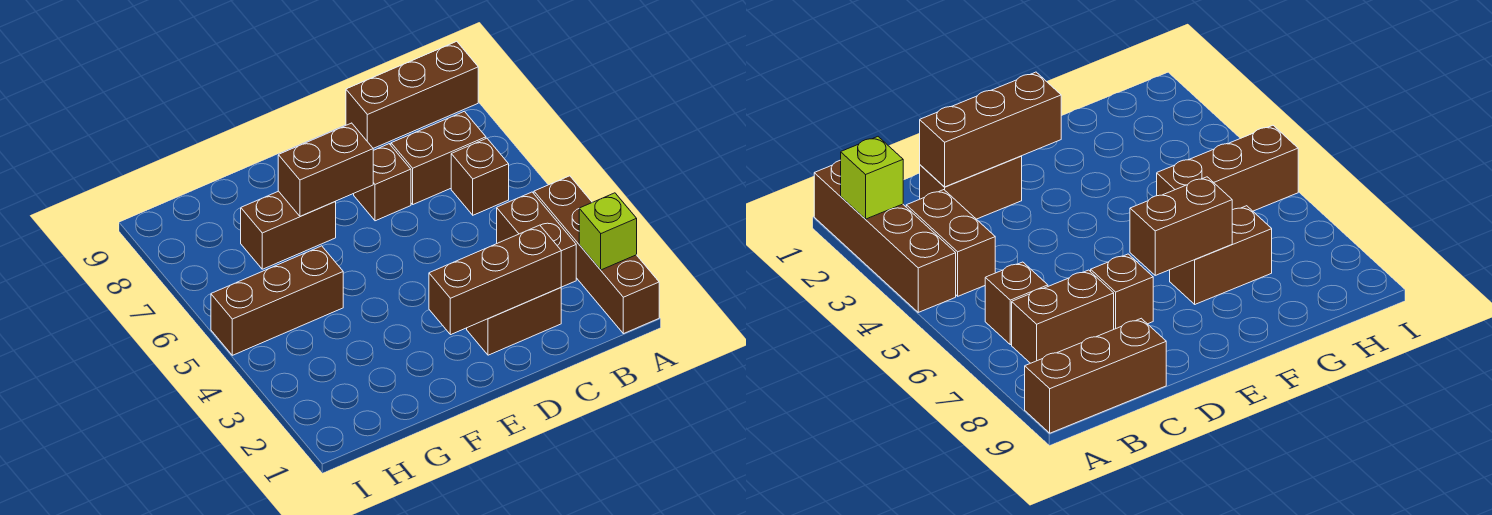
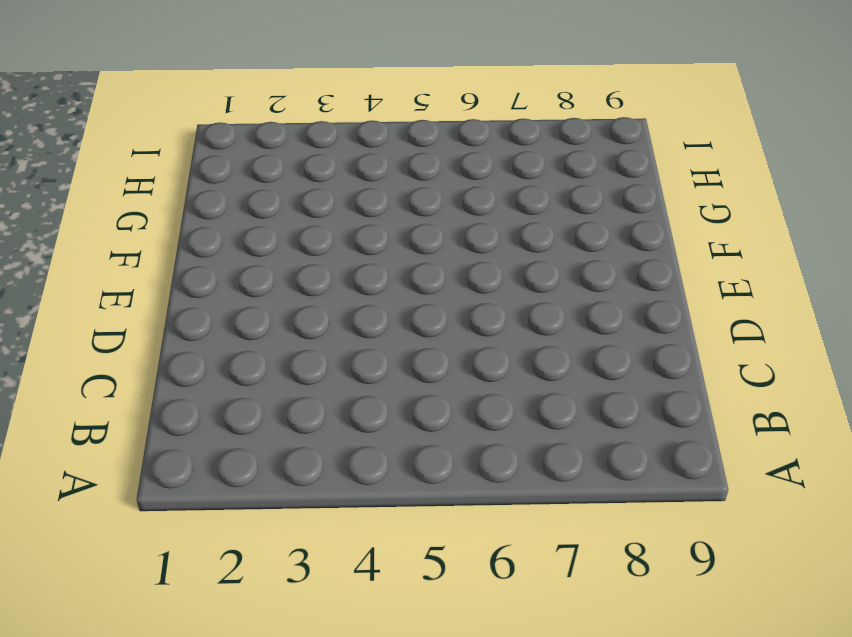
none -> brown 1x4 brick [534,176,659,334]
none -> brown 1x3 brick [346,41,478,148]
none -> brown 1x2 brick [497,192,576,287]

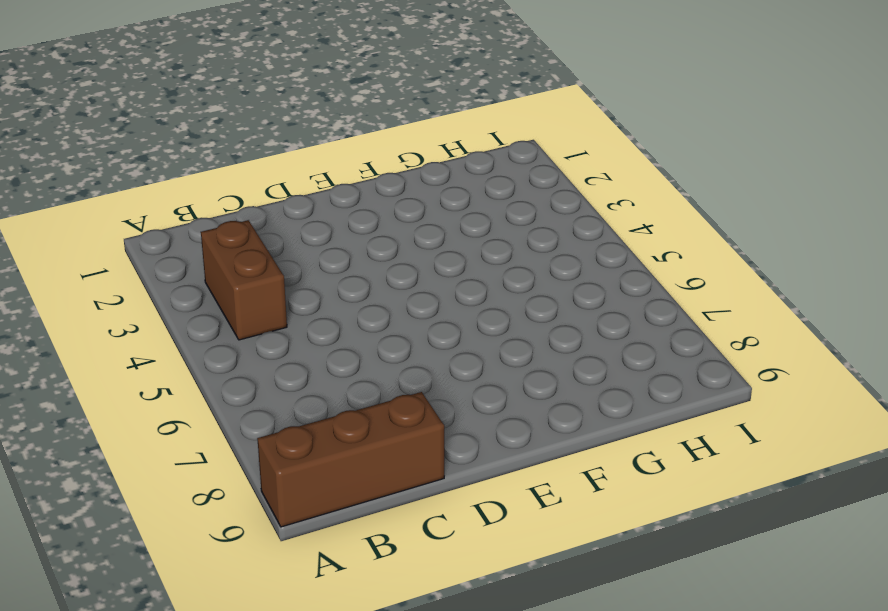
none -> brown 1x4 brick [534,176,659,334]
none -> brown 1x1 brick [451,138,509,215]
none -> brown 1x2 brick [391,111,486,204]

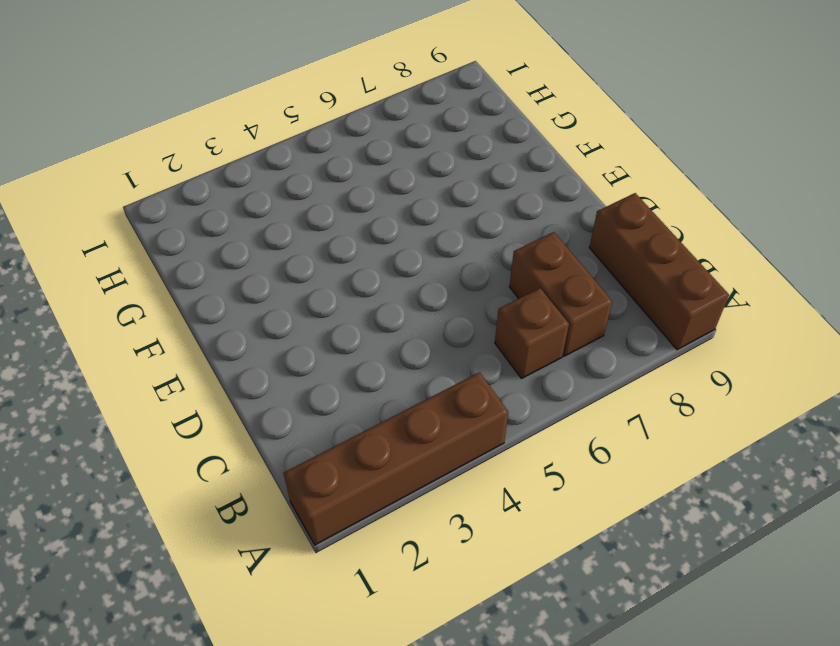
none -> brown 1x2 brick [497,192,576,287]
none -> brown 1x2 brick [467,287,561,355]
none -> brown 1x1 brick [354,144,411,221]

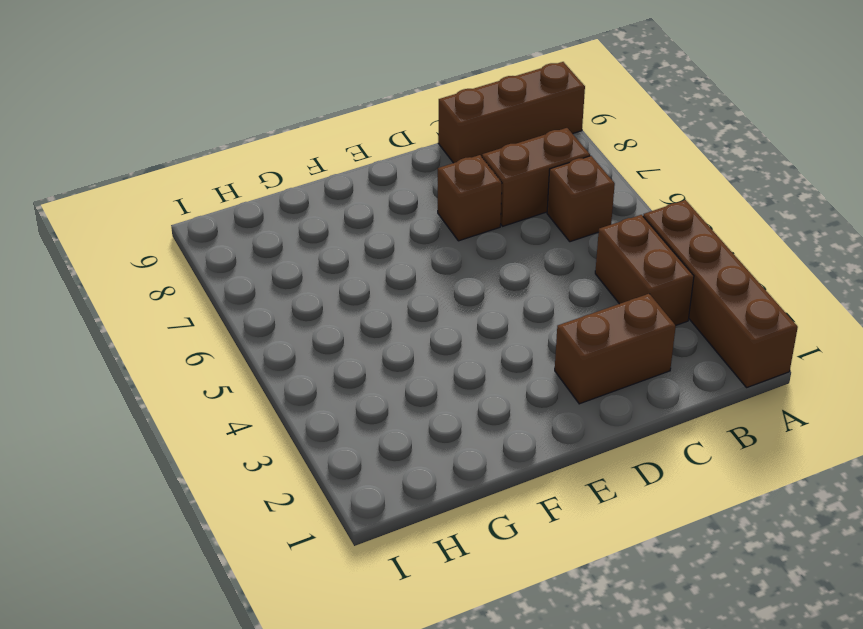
none -> brown 1x2 brick [241,191,336,269]
none -> brown 1x3 brick [211,246,343,355]
none -> lime 1x1 brick [579,193,637,270]

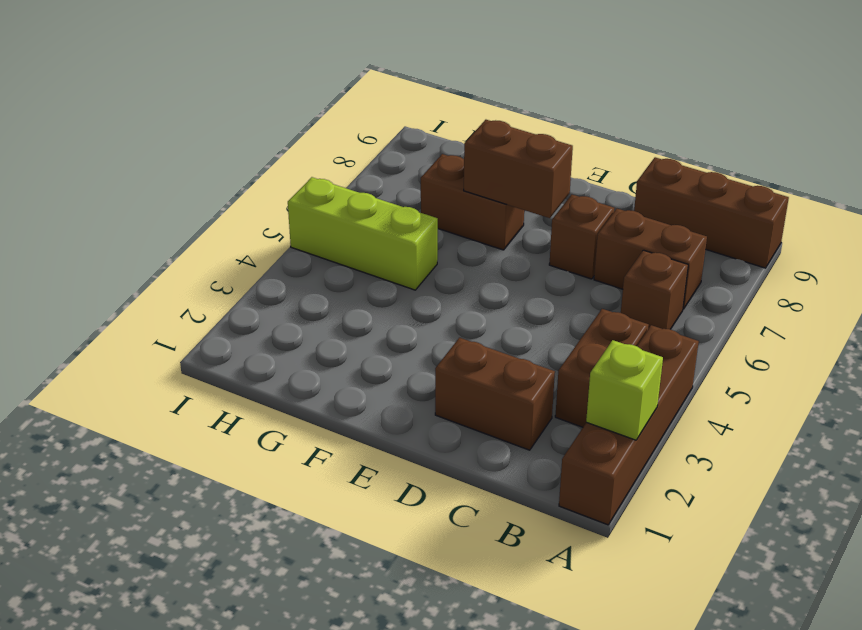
lime 1x3 brick [288,177,438,290] -> brown 1x3 brick [211,246,343,355]
none -> brown 1x3 brick [429,225,561,335]

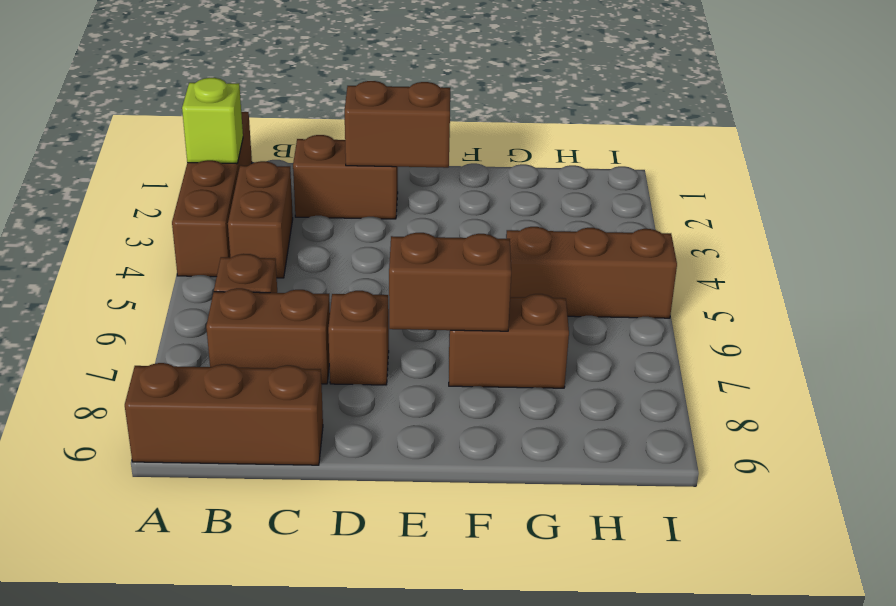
brown 1x2 brick [345,81,450,168] -> brown 1x3 brick [429,225,561,335]

